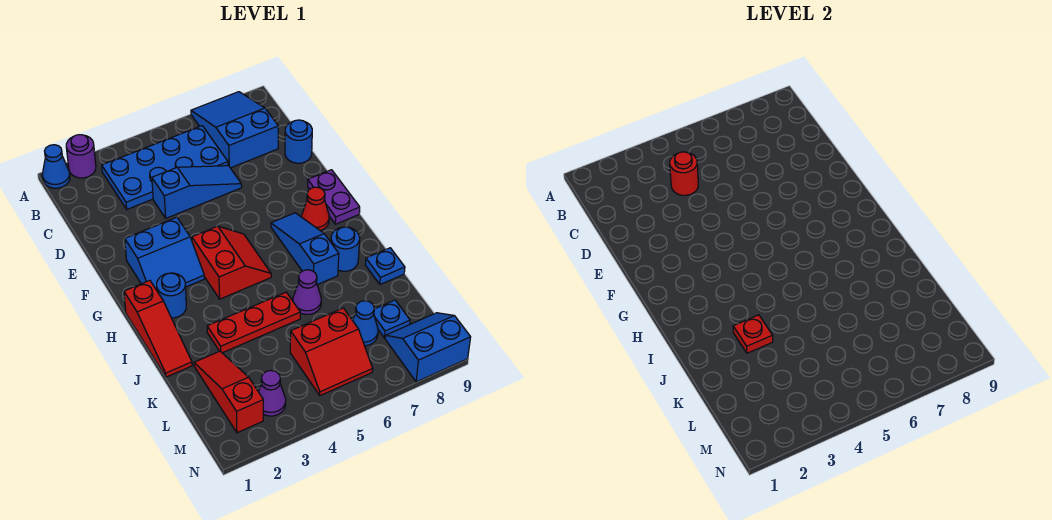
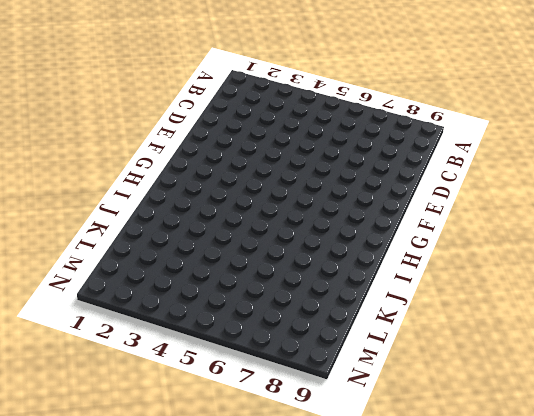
none -> blue 1x1 cone [42,145,70,188]
none -> purple 1x1 round brick [66,135,96,178]
none -> blue 2x3 slope [191,92,278,168]

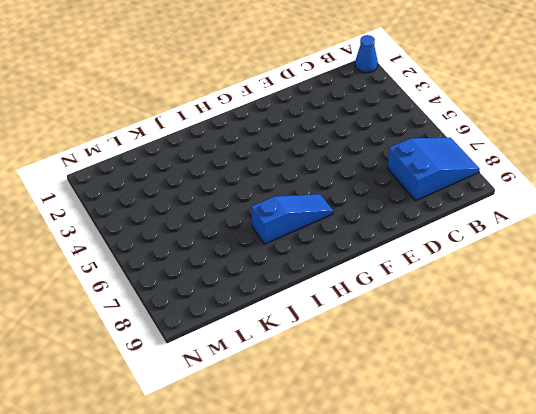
none -> purple 1x1 round brick [66,135,96,178]
none -> blue 2x4 plate [102,126,228,209]
none -> blue 1x3 slope [152,166,242,218]

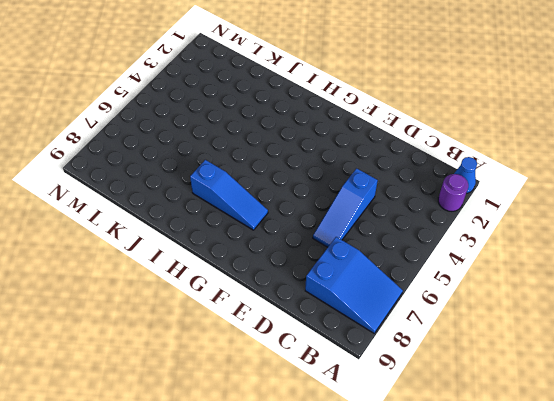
none -> blue 2x4 plate [102,126,228,209]
none -> blue 1x1 round brick [285,120,312,163]
none -> blue 2x2 slope [125,217,205,290]

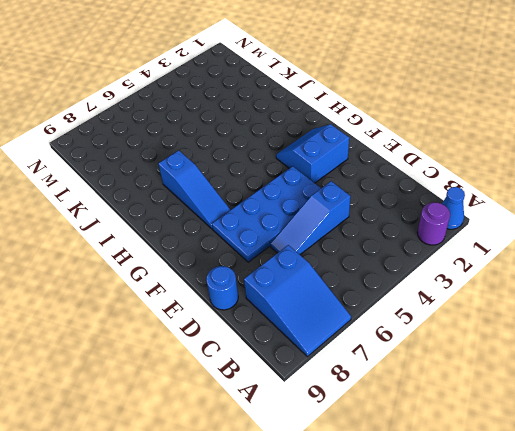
blue 2x4 plate [212,166,321,262] -> blue 2x4 plate moved to [102,126,228,209]
none -> purple 1x2 plate [308,170,360,224]
none -> red 2x2 slope [192,226,271,299]
none -> red 1x1 cone [302,187,329,231]

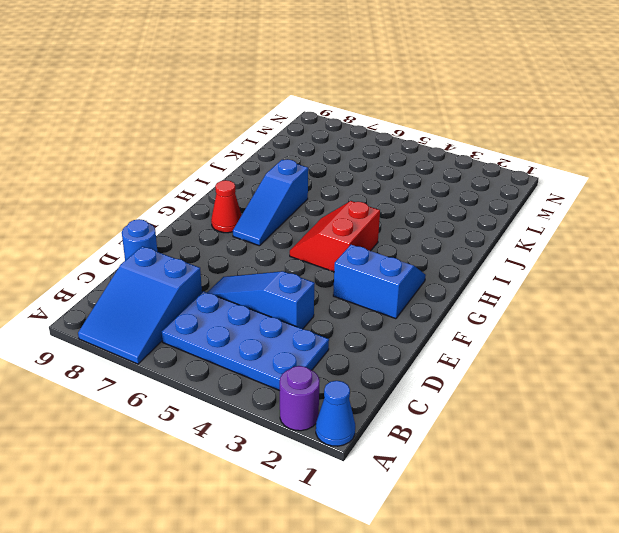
none -> purple 1x2 plate [308,170,360,224]
none -> red 1x3 slope [124,281,192,377]
none -> blue 1x1 round brick [157,273,186,318]

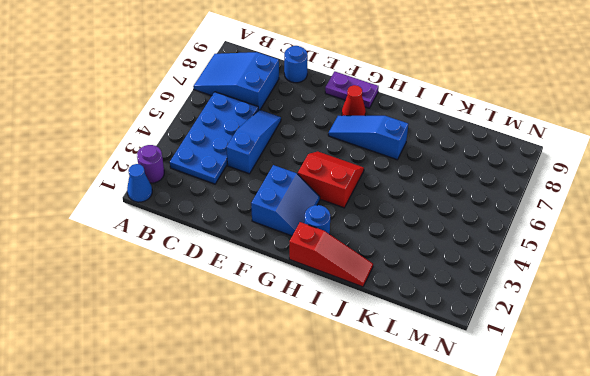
none -> blue 1x1 round brick [331,227,360,271]
none -> red 1x3 plate [207,292,300,353]
none -> purple 1x1 cone [293,270,321,314]

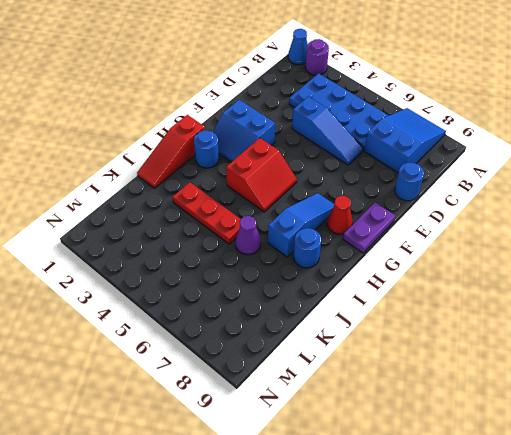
none -> blue 1x1 plate [366,248,405,284]
none -> red 1x3 slope [194,351,263,433]
none -> red 2x2 slope [290,308,373,396]

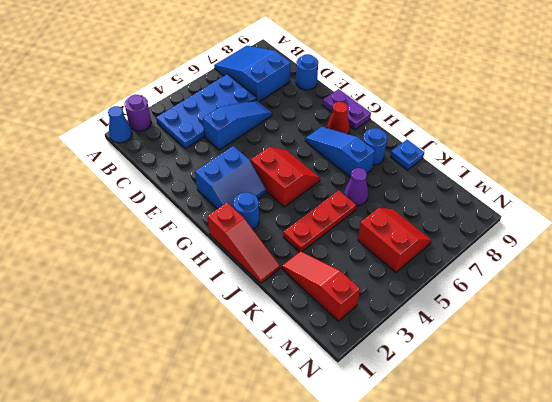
red 2x2 slope [358,208,431,273] -> red 2x2 slope turned to [290,308,373,396]
none -> blue 1x1 cone [352,301,378,346]
none -> blue 1x1 plate [374,300,410,338]
none -> purple 1x1 cone [259,371,286,416]

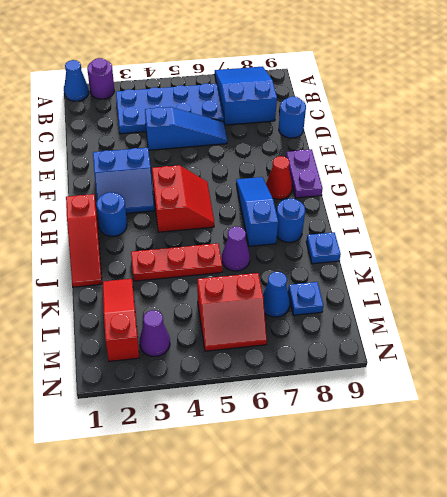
none -> blue 2x2 slope [385,313,471,382]
none -> red 1x1 round brick [670,152,698,195]
none -> red 1x1 plate [733,315,773,353]

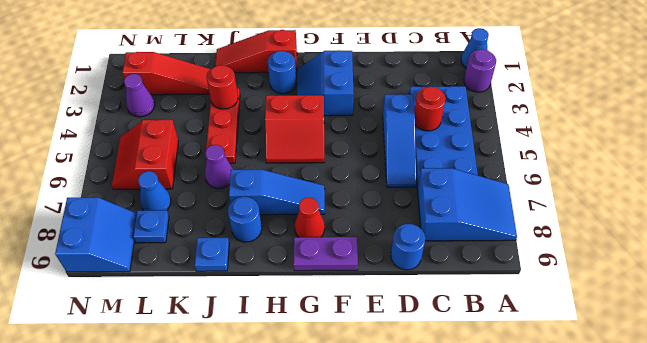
red 1x1 round brick [206,65,238,109] -> red 1x1 plate [733,315,773,353]

